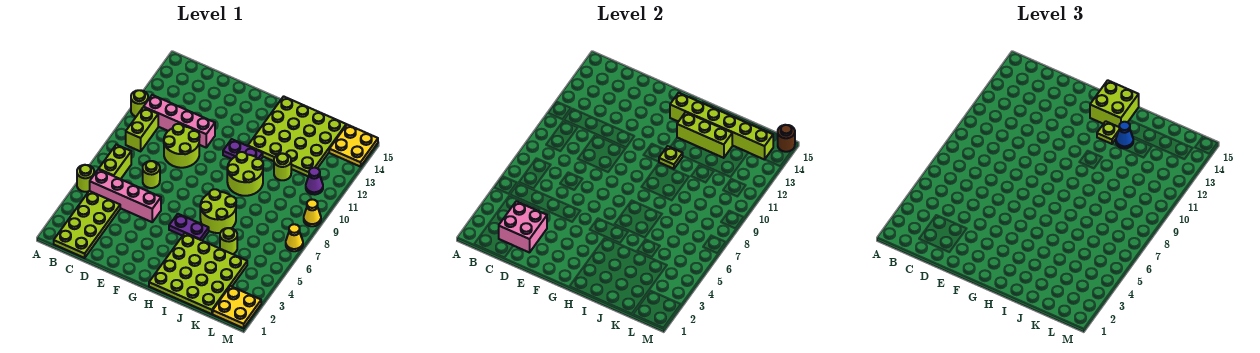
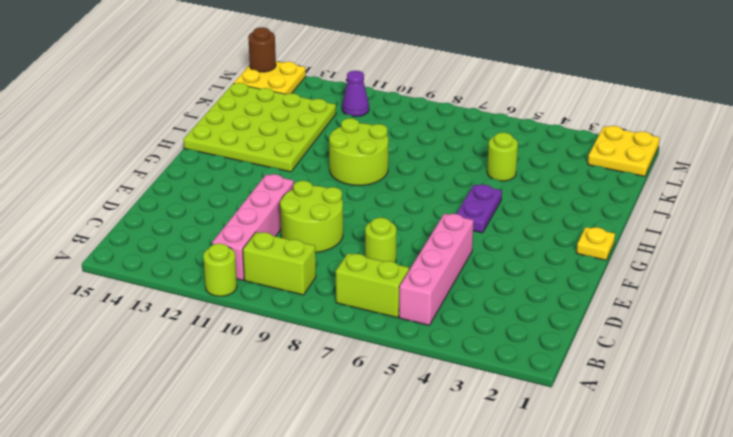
yellow 1x1 plate [577,227,615,260] -> none
none -> lime 1x1 round brick [77,165,94,192]
none -> lime 2x4 plate [54,191,120,258]
none -> purple 1x2 plate [223,139,263,160]
none -> lime 4x4 plate [149,233,247,314]

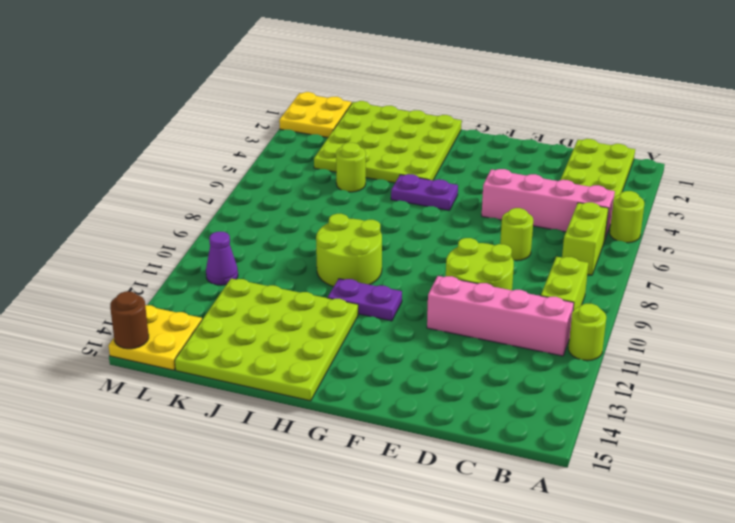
none -> lime 2x2 round brick [200,189,236,233]
none -> lime 1x1 round brick [274,153,291,180]
none -> yellow 1x1 cone [286,224,303,251]
none -> yellow 1x1 cone [304,199,321,226]

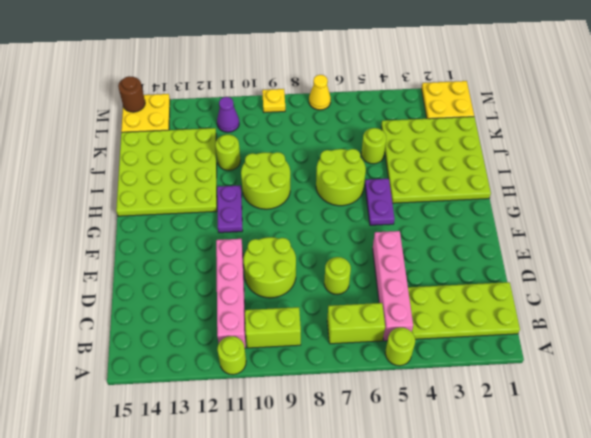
yellow 1x1 plate [262,89,285,112] -> yellow 1x1 cone [304,199,321,226]
none -> pink 2x2 brick [499,201,547,253]
none -> lime 1x6 brick [670,93,773,160]
none -> lime 1x1 plate [659,146,683,169]
none -> lime 1x3 brick [677,112,732,158]

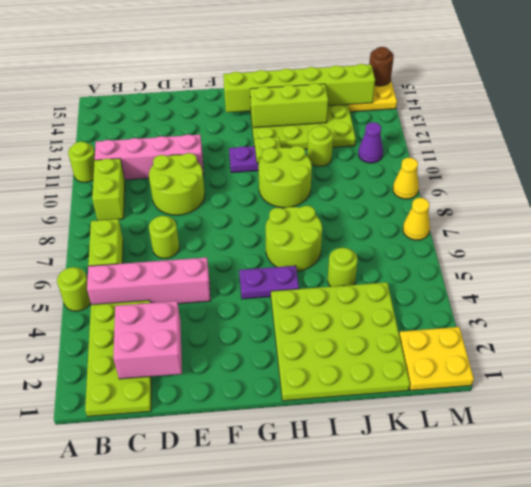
none -> lime 2x2 brick [1090,80,1139,127]
none -> lime 1x1 plate [1097,121,1119,144]
none -> blue 1x1 cone [1116,122,1133,148]

